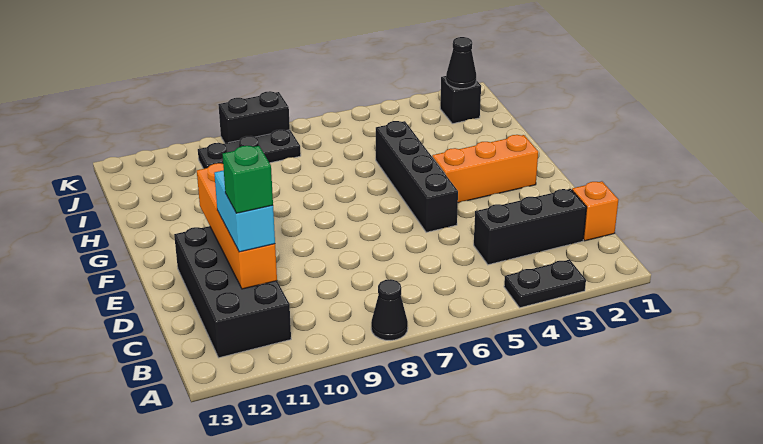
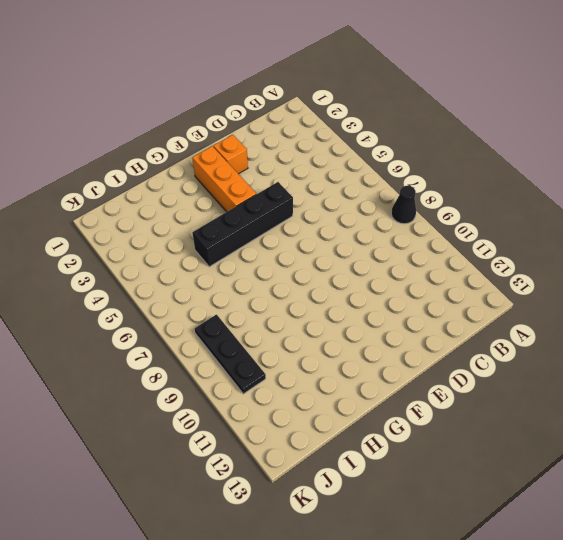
orange 1x1 brick [213,135,248,174] -> orange 1x1 brick moved to [572,181,619,241]
none -> black 1x2 plate [504,260,586,308]
none -> black 2x4 brick [174,226,291,358]
none -> black 1x3 brick [474,189,587,265]

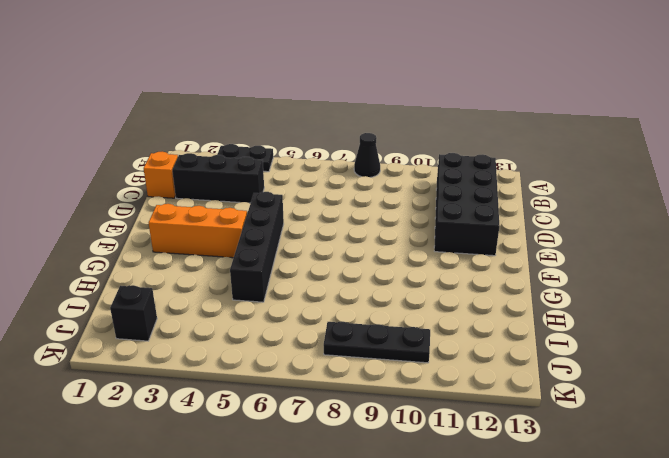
none -> black 1x2 brick [218,91,290,143]
none -> orange 1x4 brick [197,163,277,289]
none -> black 1x1 cone [446,37,476,89]

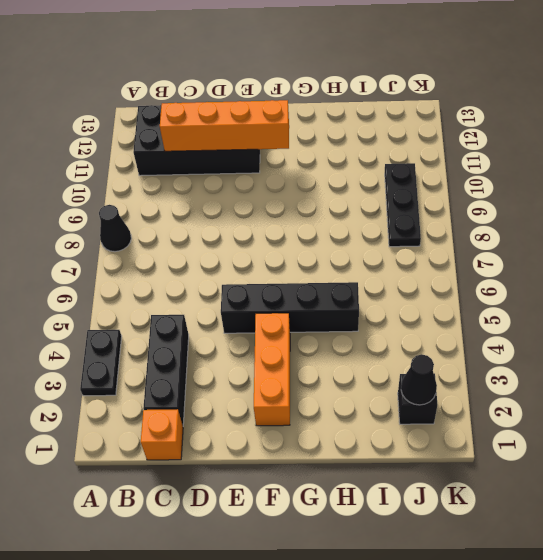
none -> black 1x2 brick [218,91,290,143]
none -> cyan 1x2 brick [214,170,275,252]
none -> green 1x1 brick [222,146,273,213]

